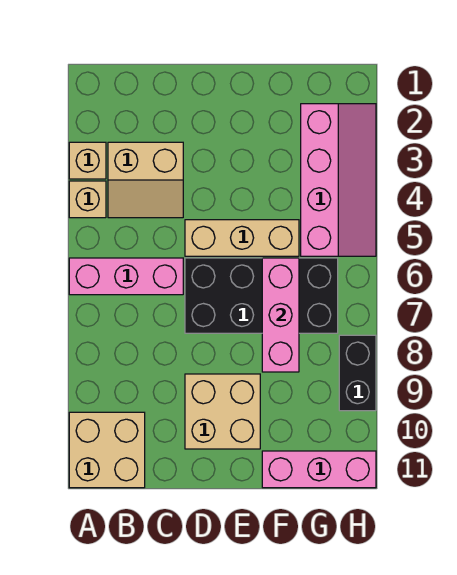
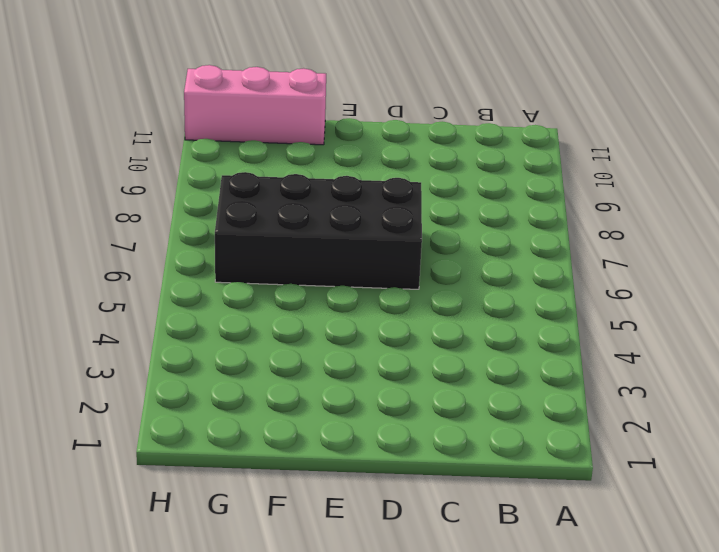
none -> tan 1x1 brick [69,142,106,179]
none -> tan 1x1 brick [69,181,106,218]
none -> pink 1x3 brick [69,258,183,295]

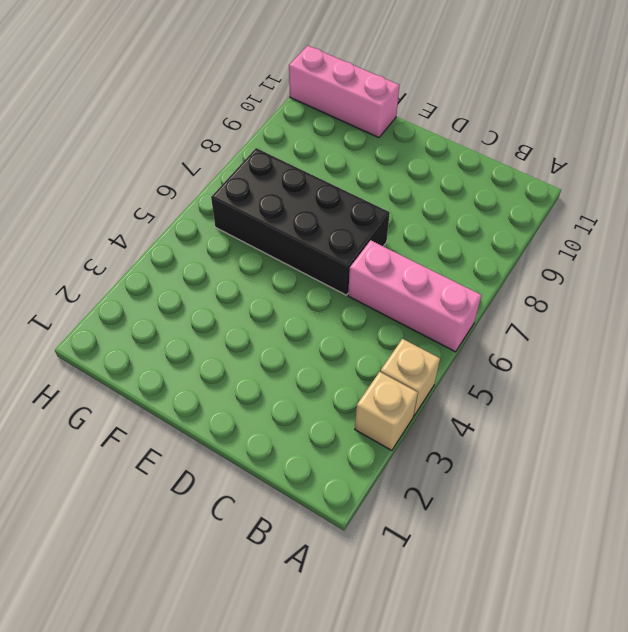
none -> tan 2x2 brick [69,412,145,488]
none -> tan 2x2 slope [108,142,183,218]
none -> tan 1x3 brick [185,220,299,256]

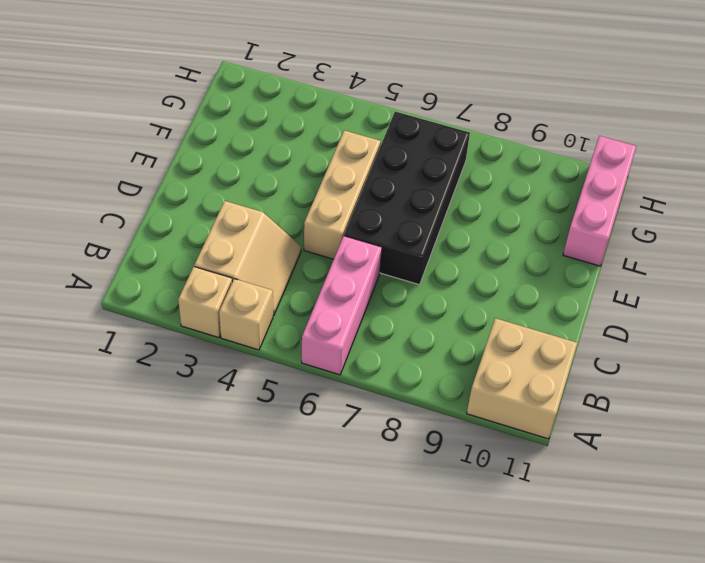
none -> tan 2x2 brick [185,374,260,449]
none -> pink 2x4 slope [301,104,376,256]
none -> black 1x2 brick [339,335,376,411]

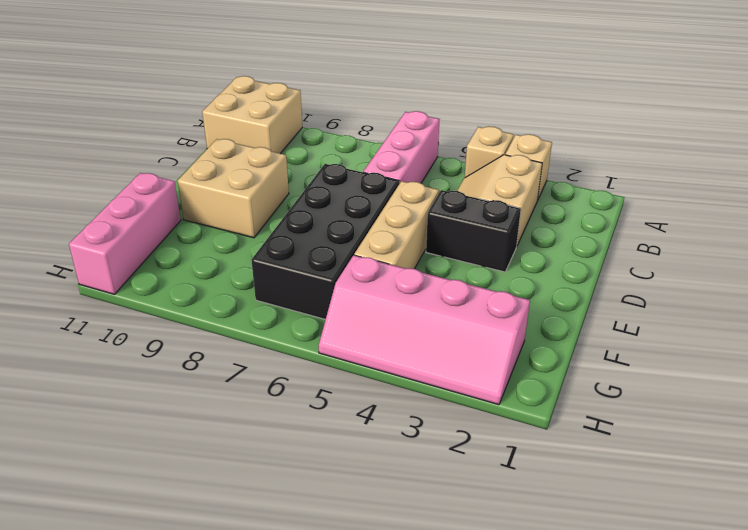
black 1x2 brick [426,190,521,272] -> black 1x2 brick moved to [339,335,376,411]
none -> pink 1x3 brick [262,258,299,372]

